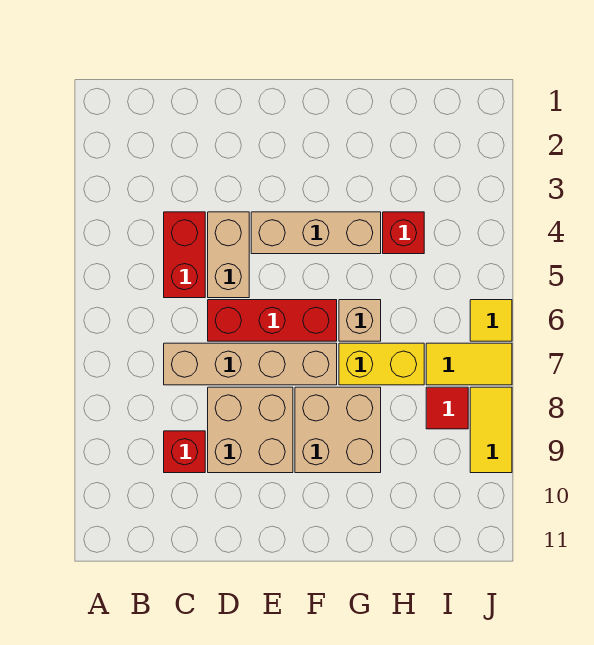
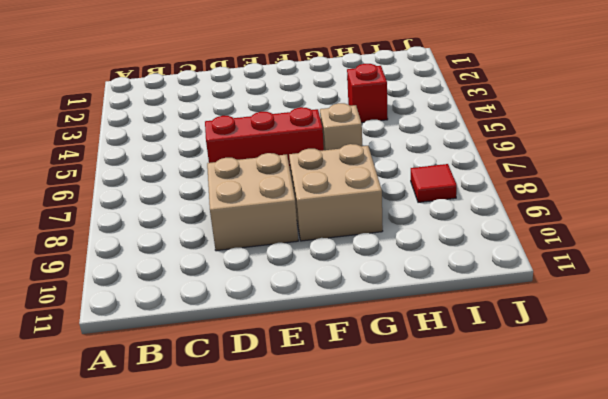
none -> red 1x2 brick [164,212,205,298]
none -> tan 1x4 brick [164,343,337,385]
none -> red 1x1 brick [164,431,205,473]

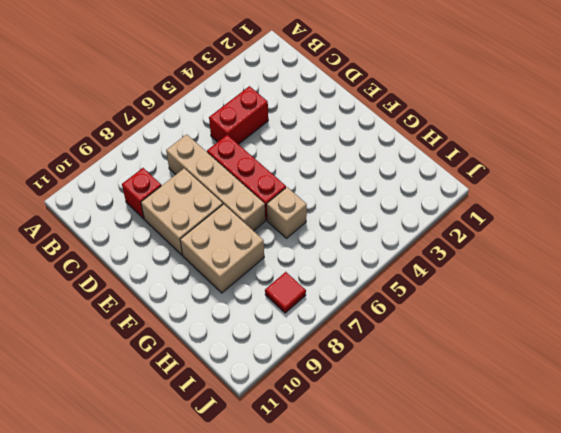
none -> tan 1x2 brick [208,212,249,298]
none -> tan 1x3 brick [251,212,381,254]
none -> yellow 1x2 brick [339,343,424,385]

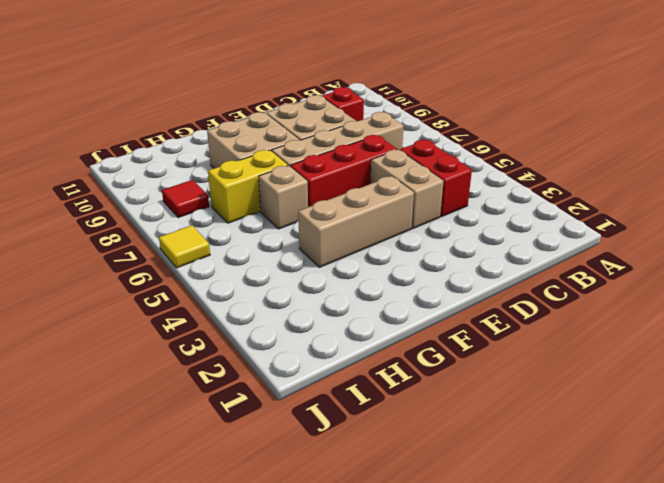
none -> red 1x1 brick [383,212,424,254]
none -> yellow 1x2 tile [426,343,512,385]
none -> yellow 1x2 tile [470,387,512,473]

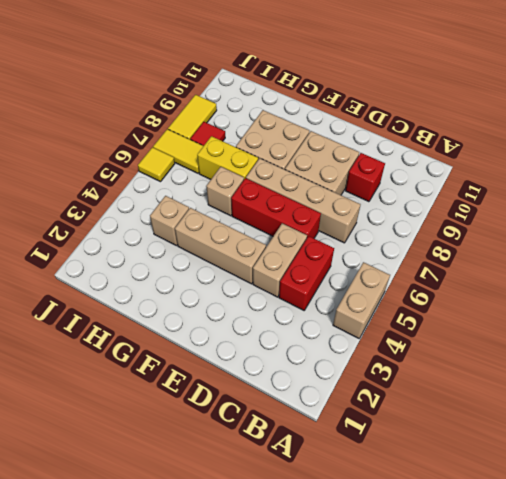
tan 1x2 brick [333,262,390,338] -> none
tan 1x1 brick [150,196,189,246] -> red 1x1 brick [383,212,424,254]

